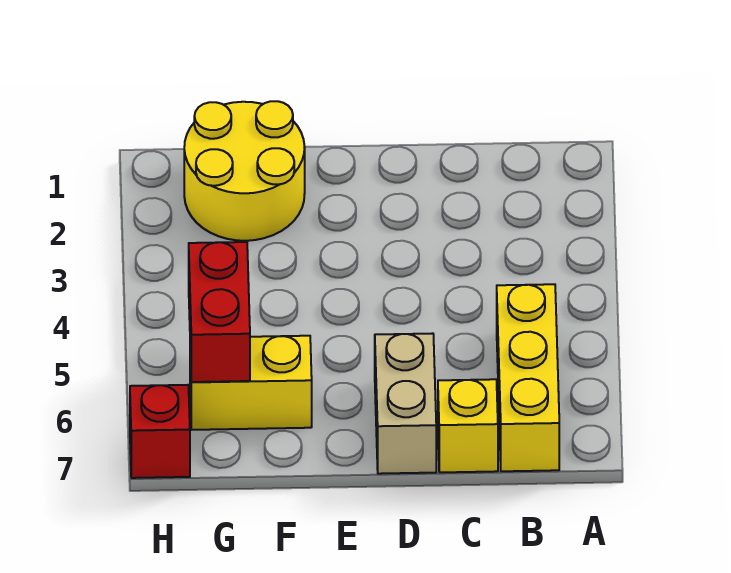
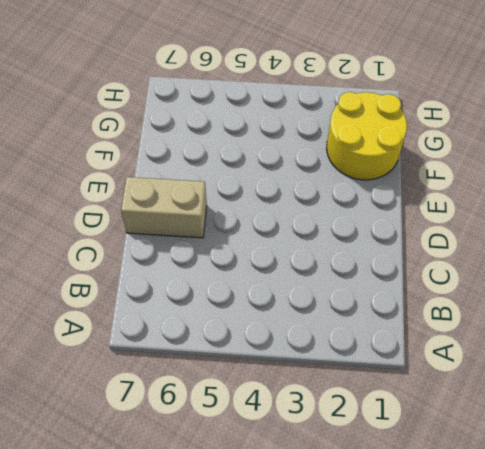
none -> yellow 1x3 brick [497,284,559,471]
none -> yellow 1x1 brick [438,379,498,472]

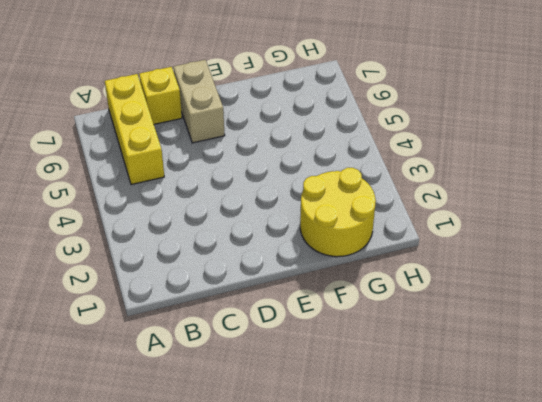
none -> yellow 1x2 brick [190,336,312,430]
none -> red 1x1 brick [130,385,190,478]

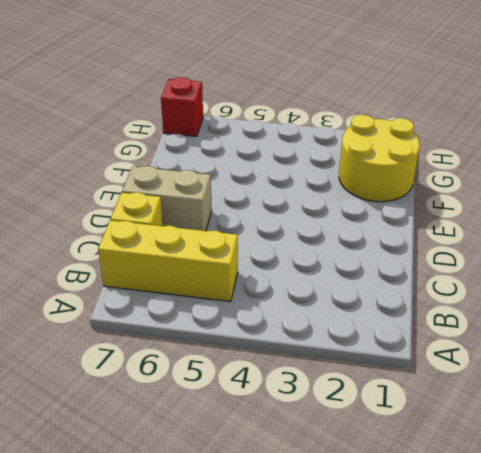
none -> yellow 1x2 brick [190,336,312,430]
none -> red 1x2 brick [189,242,250,382]

